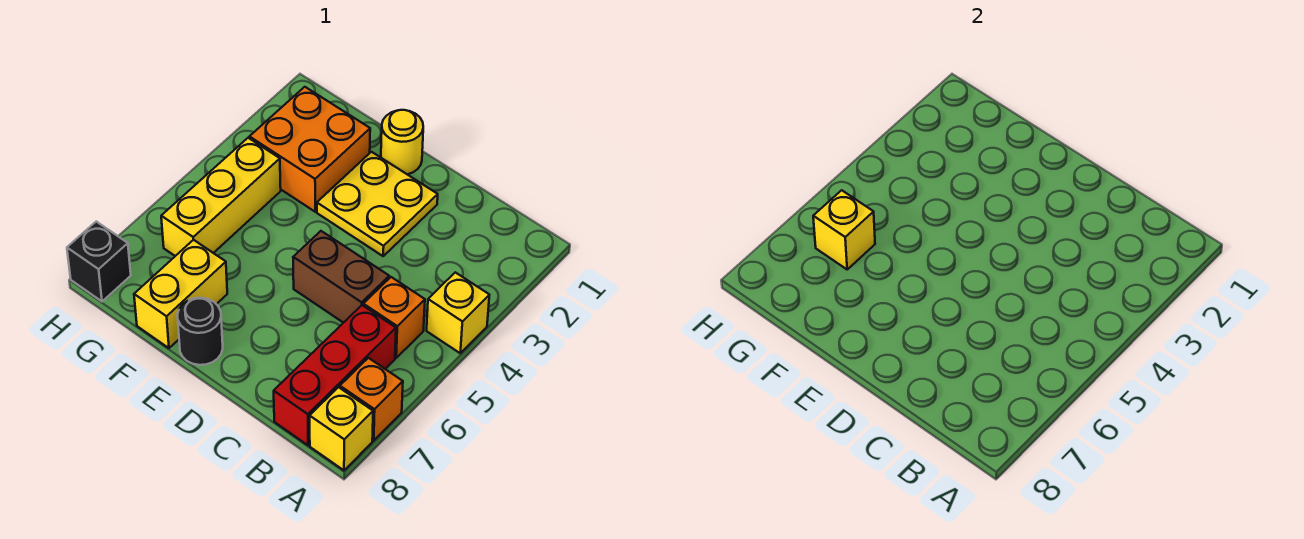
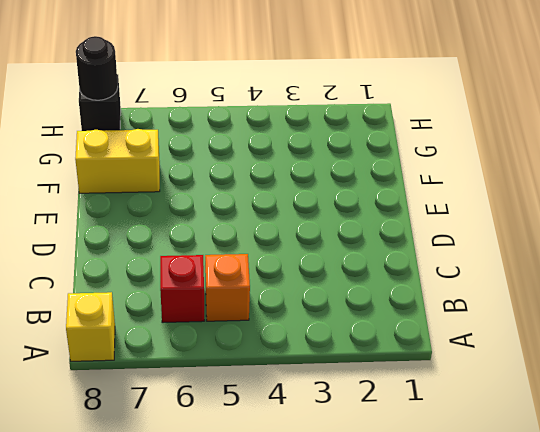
red 1x1 brick [160,255,205,323] -> red 1x3 brick [274,305,396,445]
black 1x1 round brick [76,36,118,100] -> black 1x1 round brick moved to [177,298,223,365]
none -> yellow 1x1 brick [427,272,489,353]
none -> orange 1x1 brick [340,358,403,441]
none -> brown 1x2 brick [293,231,389,323]

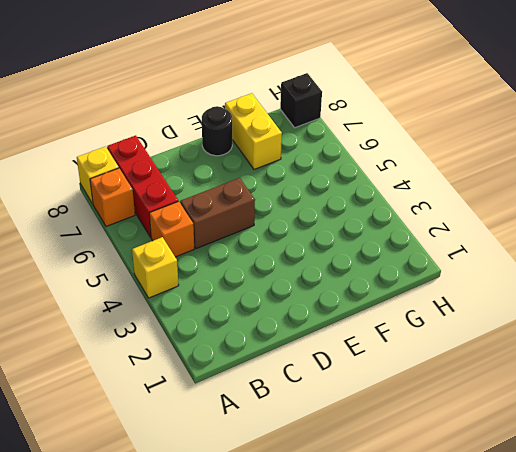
none -> yellow 2x2 plate [317,152,438,256]
none -> yellow 1x1 round brick [381,110,423,174]
none -> orange 2x2 brick [249,87,370,212]

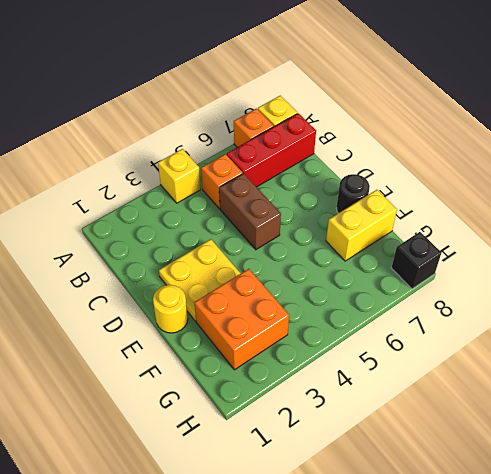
none -> yellow 1x3 brick [161,138,281,256]
none -> yellow 1x1 brick [813,190,875,269]

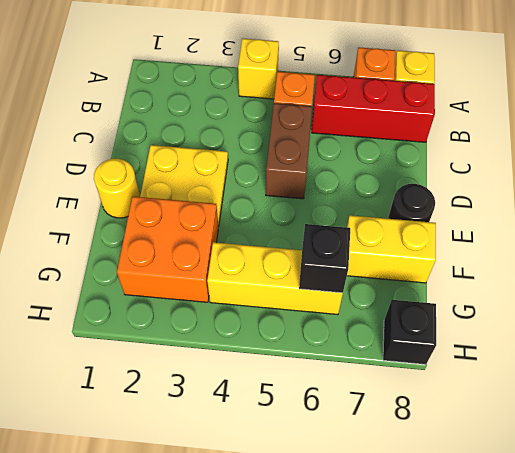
black 1x1 brick [299,224,350,293] -> yellow 1x1 brick [813,190,875,269]

